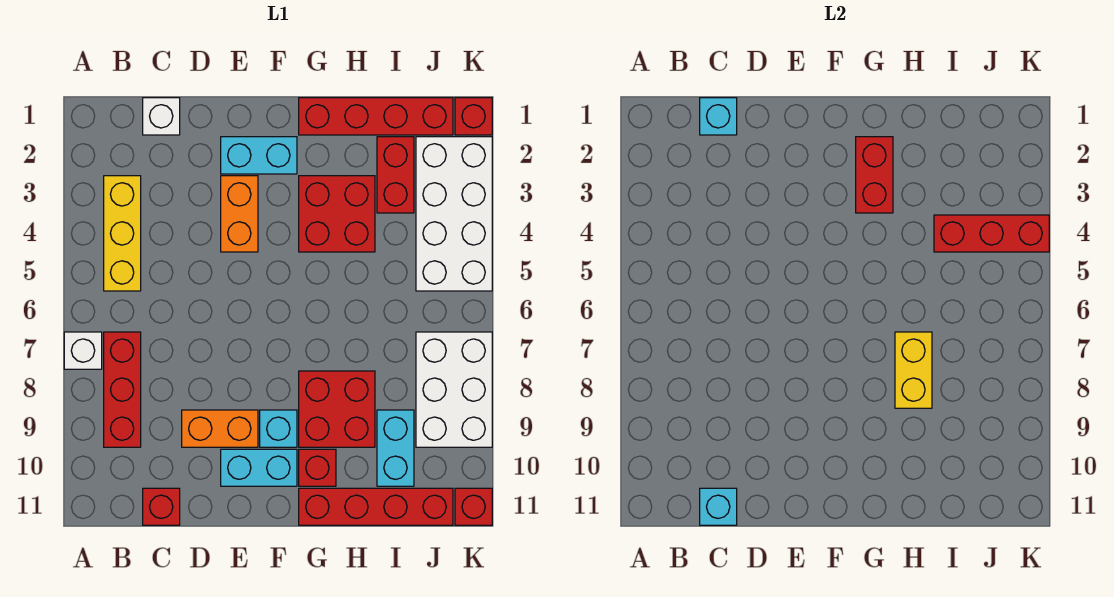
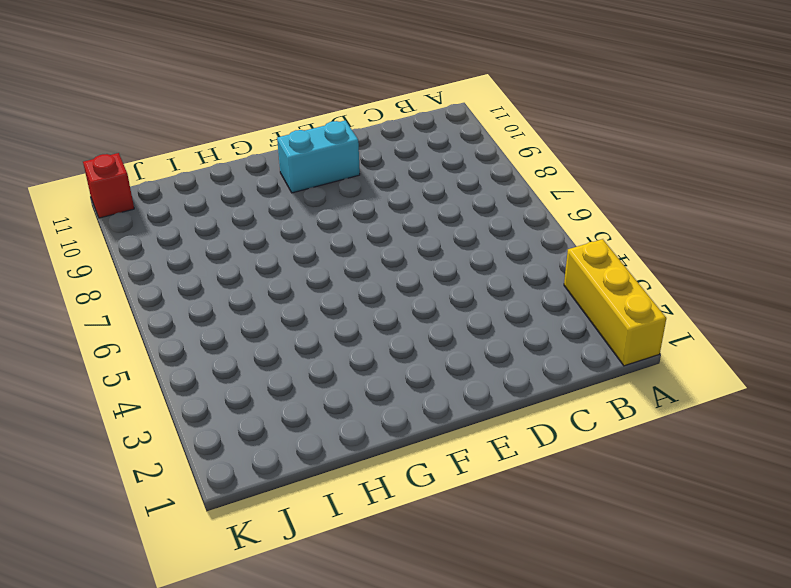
yellow 1x3 brick [564,239,666,366] -> yellow 1x3 brick moved to [104,176,141,291]
none -> white 1x1 brick [64,332,102,369]
none -> red 1x3 brick [104,332,141,447]
none -> white 1x1 brick [143,98,180,135]

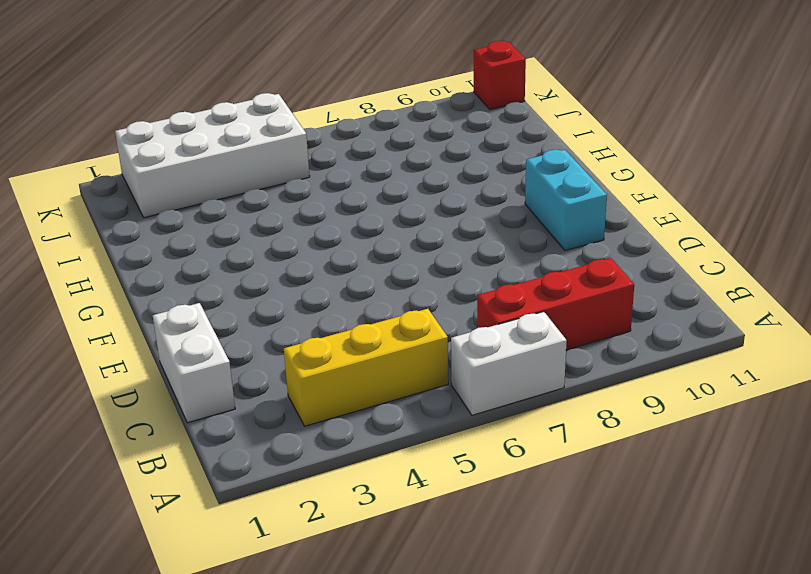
white 1x2 brick [451,312,567,415] -> white 1x1 brick [64,332,102,369]
white 1x2 brick [153,303,235,423] -> white 1x1 brick [143,98,180,135]
none -> red 1x1 brick [143,488,180,525]
none -> orange 1x2 brick [182,410,258,447]
none -> cyan 1x2 brick [221,137,297,174]

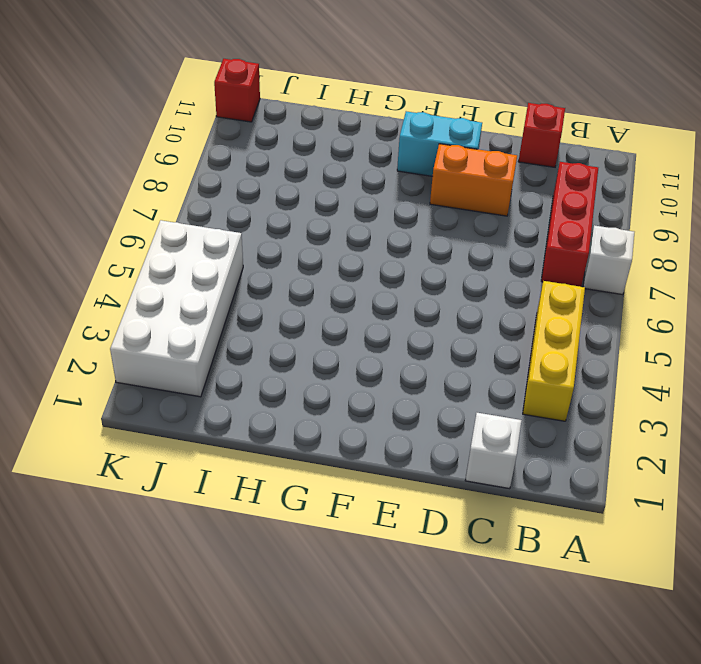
none -> cyan 1x2 brick [221,137,297,174]
none -> orange 1x2 brick [221,176,258,252]
none -> cyan 1x1 brick [260,410,297,447]

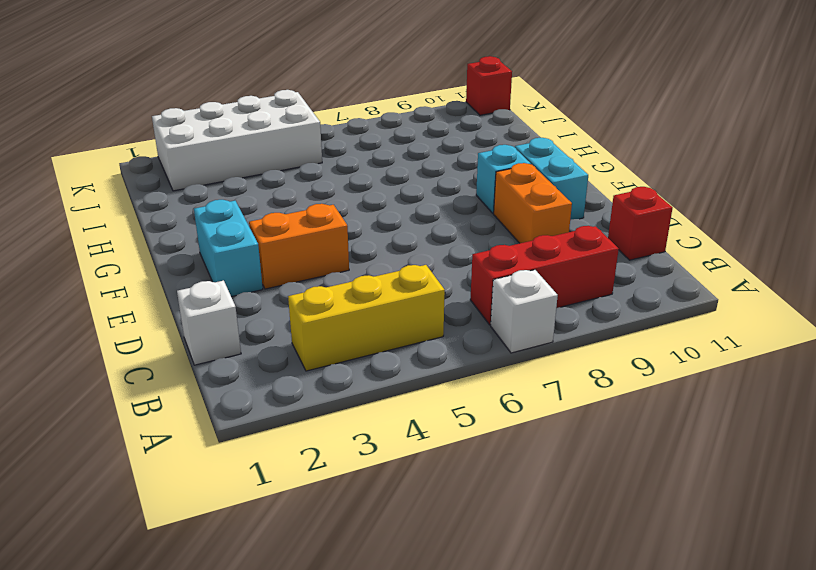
none -> red 1x4 brick [299,98,453,135]
none -> red 2x2 brick [299,176,375,252]
none -> red 2x2 brick [299,371,375,447]

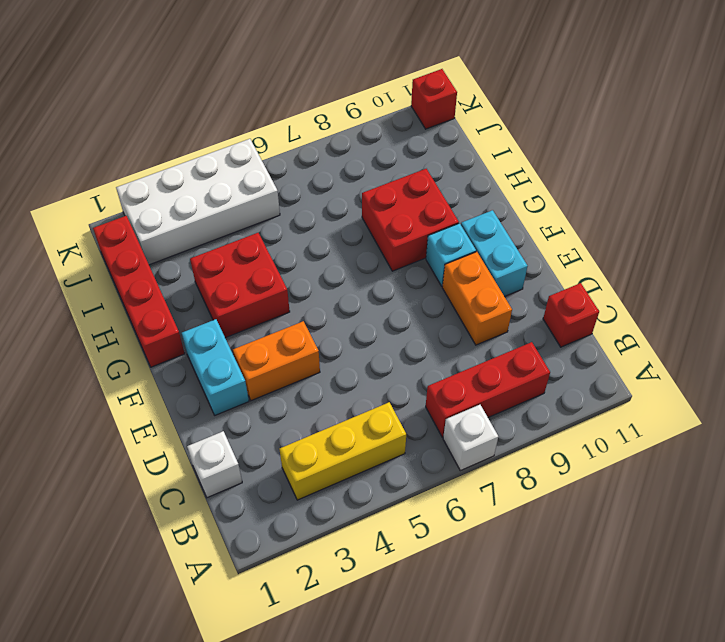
none -> red 1x1 brick [299,449,336,486]
none -> red 1x4 brick [299,488,453,525]
none -> red 1x2 brick [377,137,414,213]

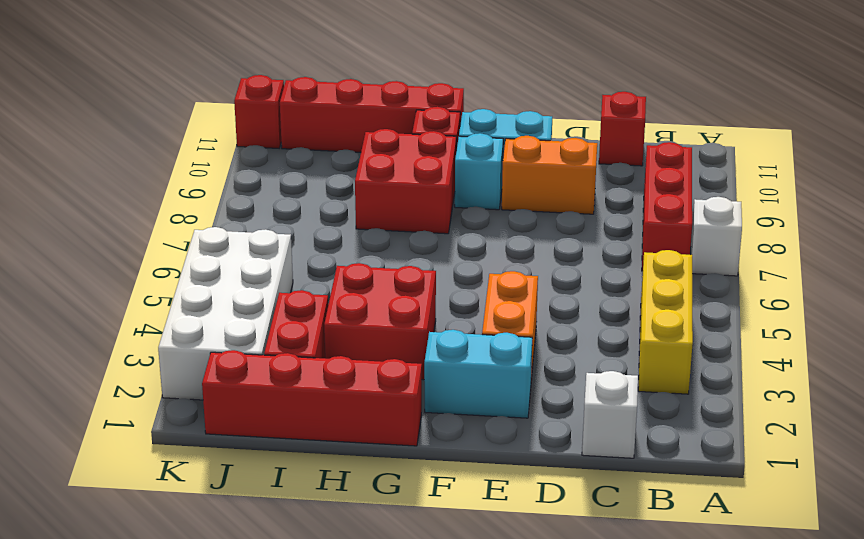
none -> cyan 1x2 brick [377,410,414,486]
none -> white 2x3 brick [416,332,492,447]
none -> red 1x1 brick [455,98,492,135]

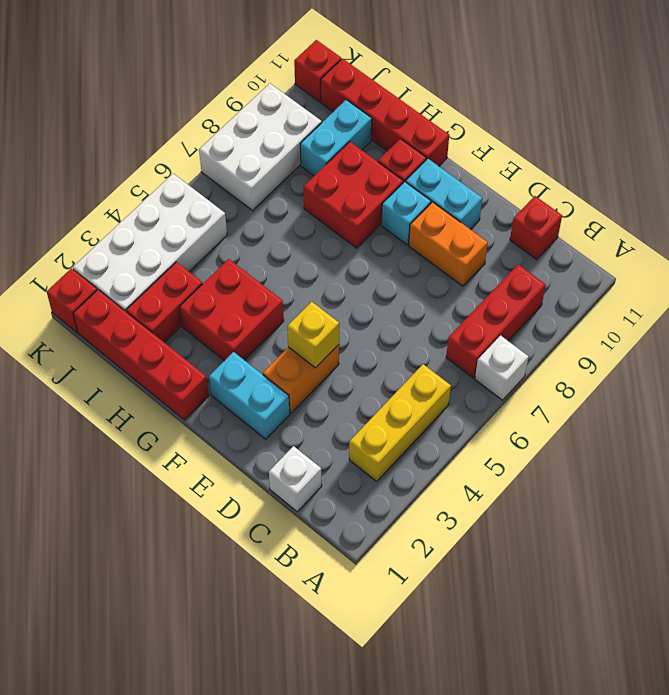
yellow 1x1 brick [287,302,339,368] -> none
none -> cyan 1x1 brick [700,98,737,135]
none -> cyan 1x1 brick [700,488,737,525]
none -> red 1x2 brick [856,137,893,213]

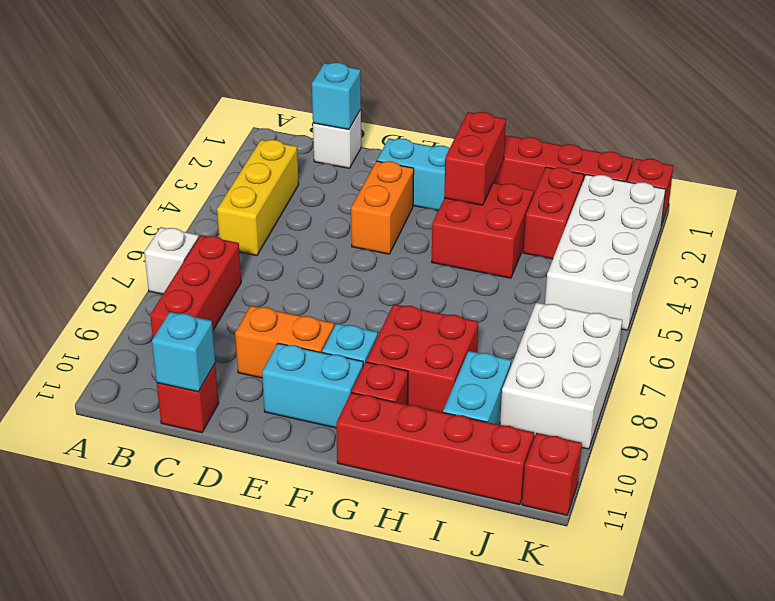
none -> yellow 1x2 brick [895,332,932,408]
none -> red 1x3 brick [934,215,1049,252]

